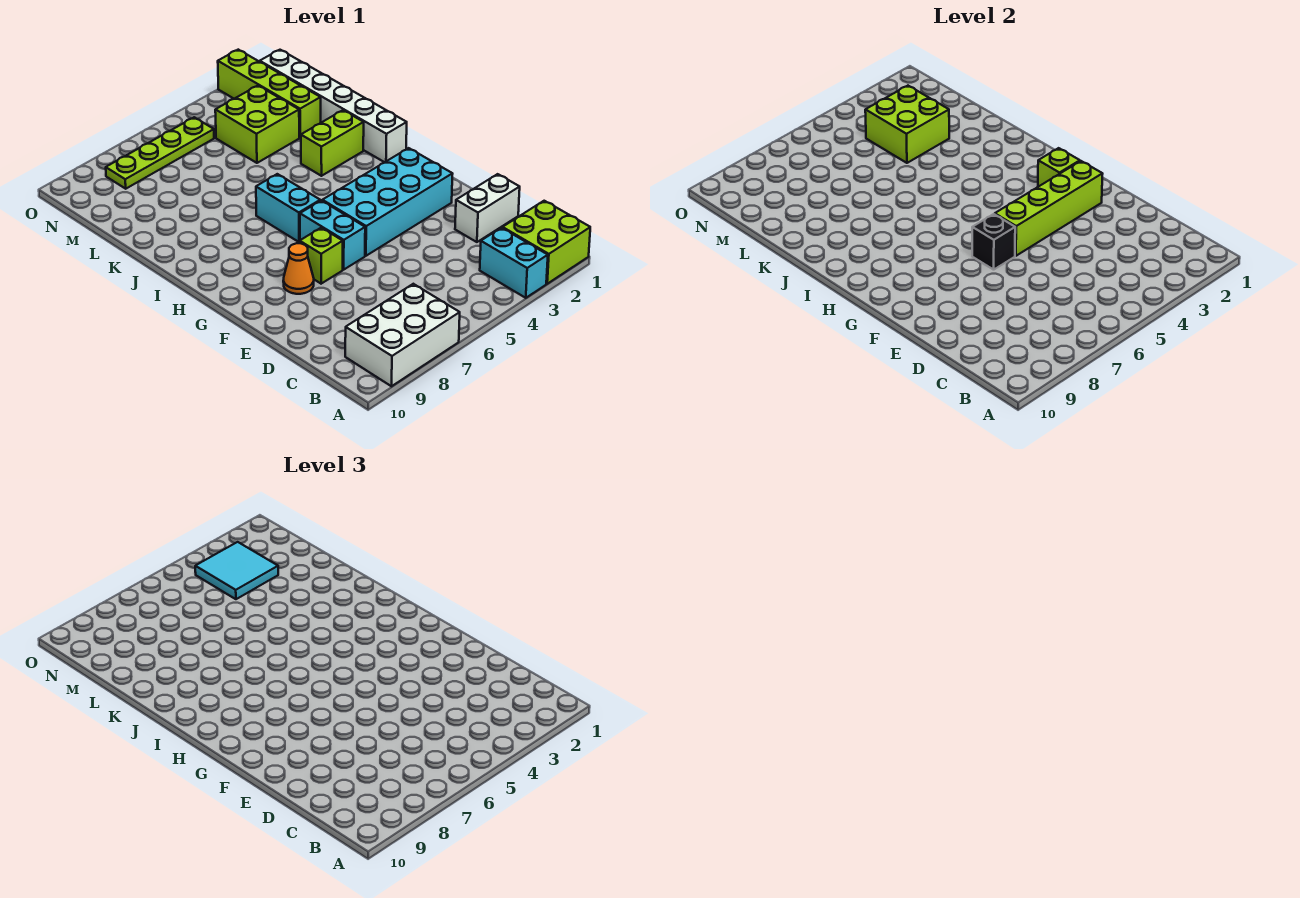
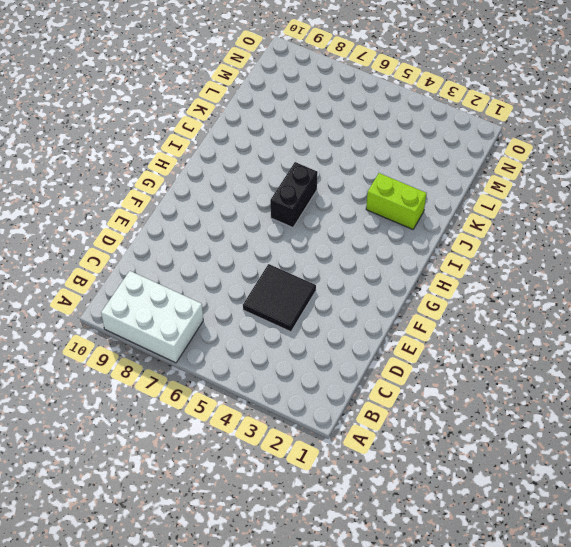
black 2x2 tile [243,264,316,332] -> none
black 1x2 brick [270,162,318,228] -> cyan 1x2 brick [256,174,320,242]
none -> lime 2x2 brick [503,201,590,284]
none -> cyan 1x2 brick [480,228,548,298]
none -> white 1x2 brick [455,174,520,242]

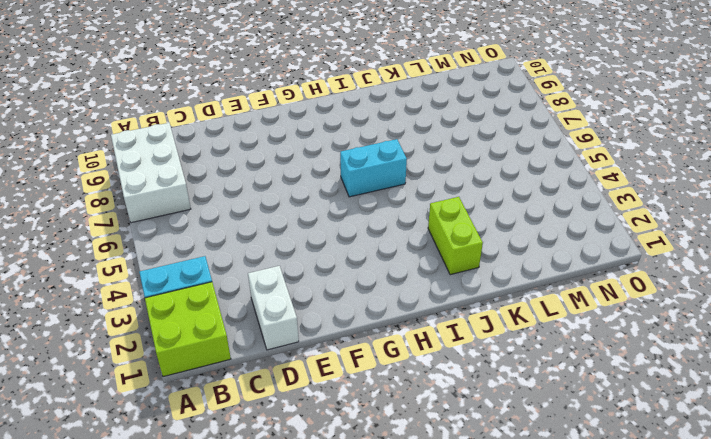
none -> cyan 2x4 brick [322,148,452,256]
none -> cyan 1x2 brick [300,200,365,270]
none -> lime 1x1 brick [300,228,343,284]

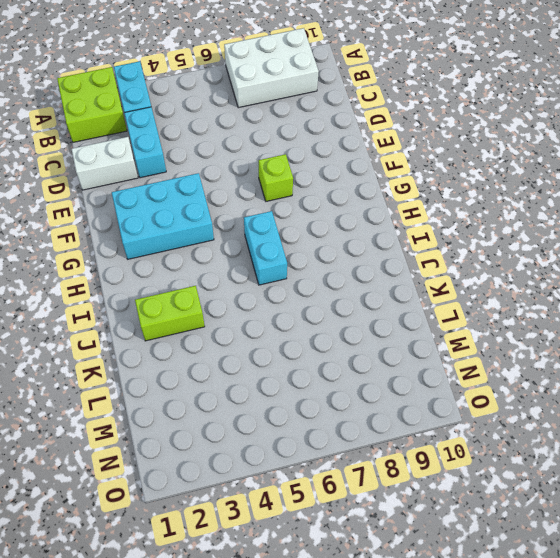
cyan 1x2 brick [124,107,166,178] -> cyan 1x2 brick moved to [300,200,365,270]
cyan 2x3 brick [112,173,214,259] -> cyan 2x4 brick [322,148,452,256]
none -> orange 1x1 cone [283,243,314,294]
none -> white 1x6 brick [260,50,407,162]
none -> lime 1x4 brick [218,50,321,138]

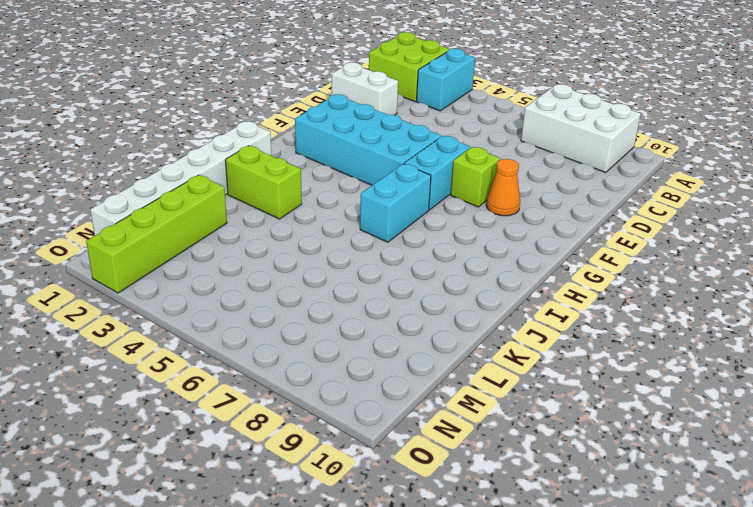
none -> lime 2x2 brick [215,86,299,163]
none -> lime 1x4 plate [106,117,214,189]
none -> lime 1x4 brick [995,161,1102,256]

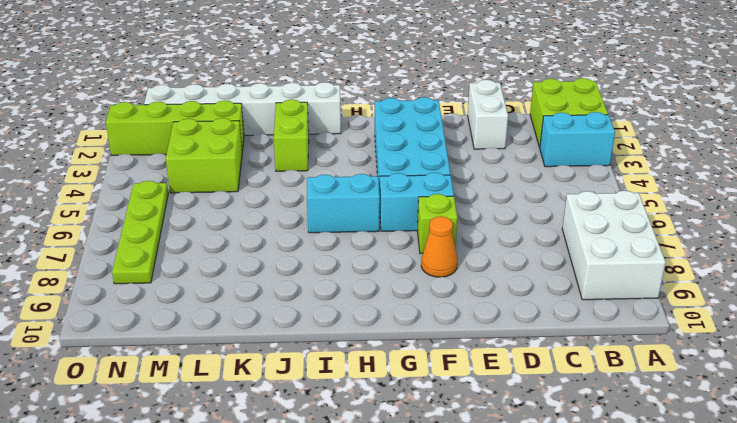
none -> lime 1x4 brick [995,161,1102,256]
none -> black 1x1 brick [972,214,1015,270]
none -> lime 1x1 brick [1038,148,1080,187]

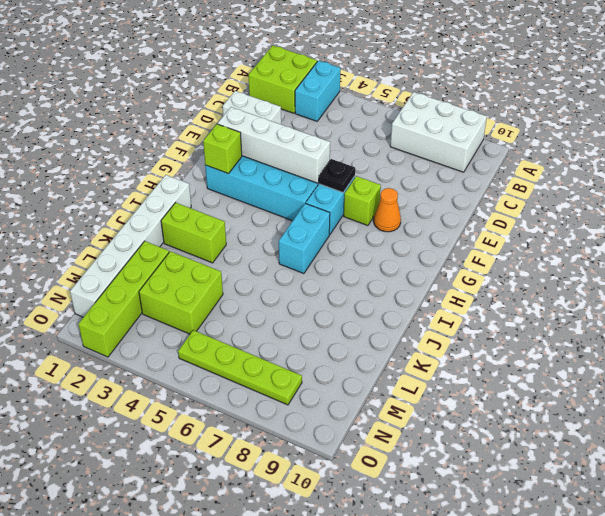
white 1x4 brick [218,107,330,183] -> lime 1x4 brick [995,161,1102,256]
black 1x1 plate [319,159,355,192] -> black 1x1 brick [972,214,1015,270]
none -> lime 2x2 brick [865,86,949,163]
none -> cyan 2x2 tile [195,542,278,599]

